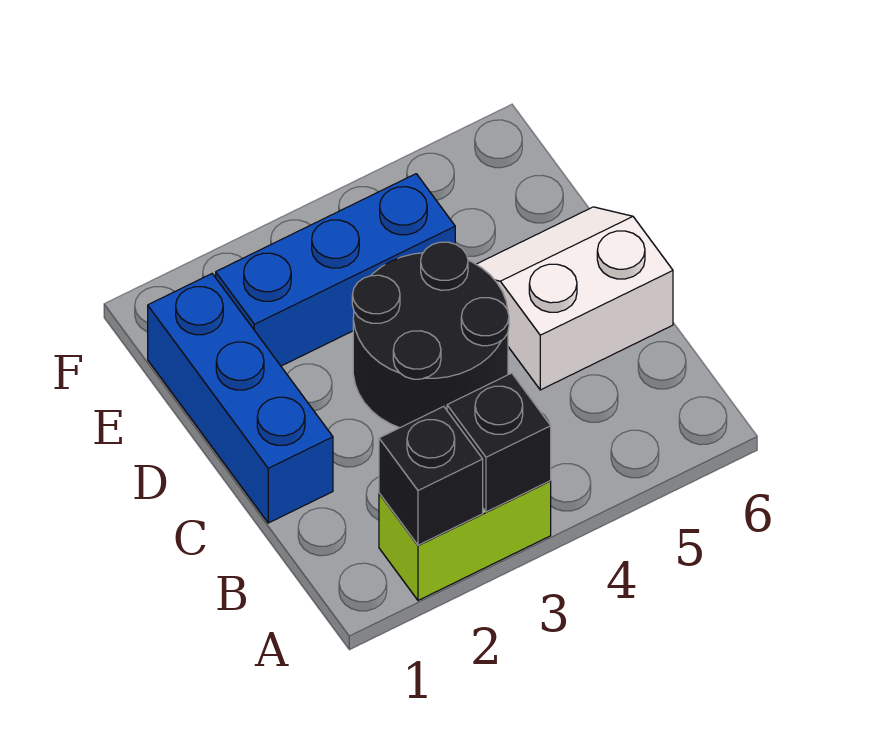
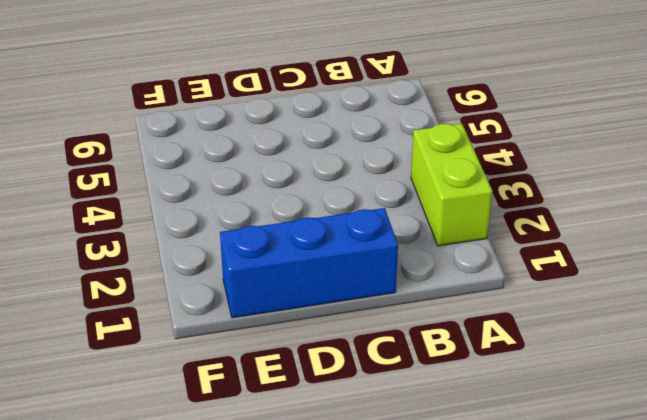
none -> black 2x2 round brick [352,242,509,428]
none -> white 2x2 slope [476,207,673,390]

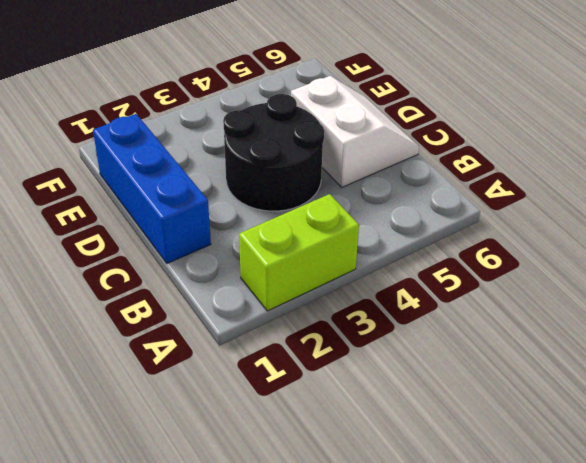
white 2x2 slope [291,76,419,187] -> white 2x2 slope turned to [476,207,673,390]
none -> blue 1x3 brick [216,174,455,366]
none -> black 1x1 brick [379,406,483,545]

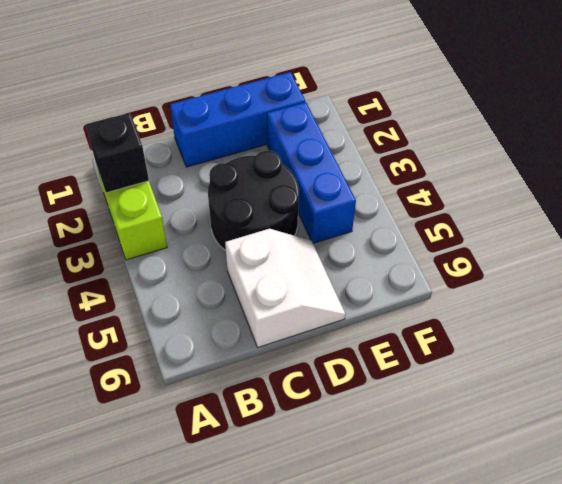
none -> black 1x1 brick [447,373,551,512]

